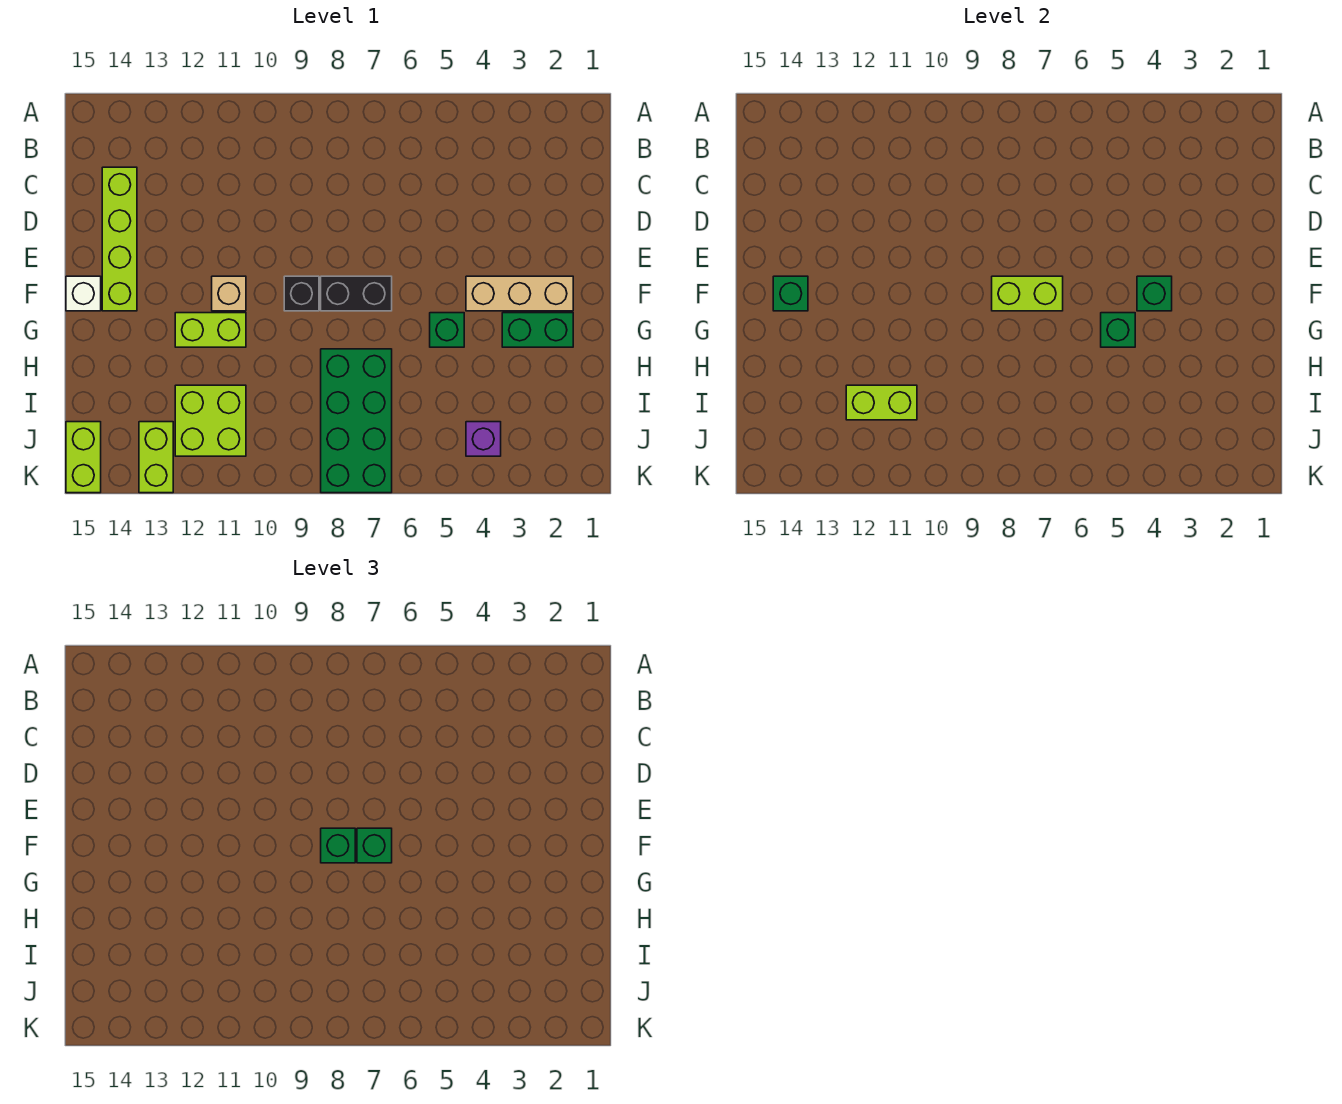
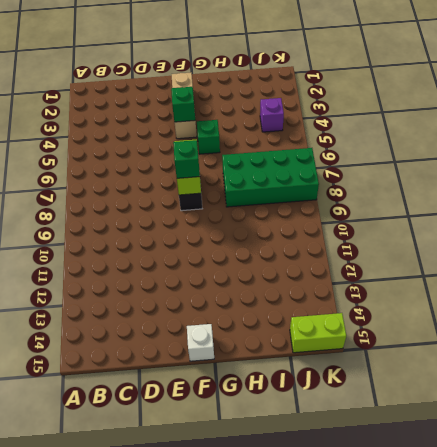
none -> lime 1x4 brick [102,167,137,311]
none -> black 1x1 brick [284,276,319,311]
none -> tan 1x1 brick [212,276,246,311]

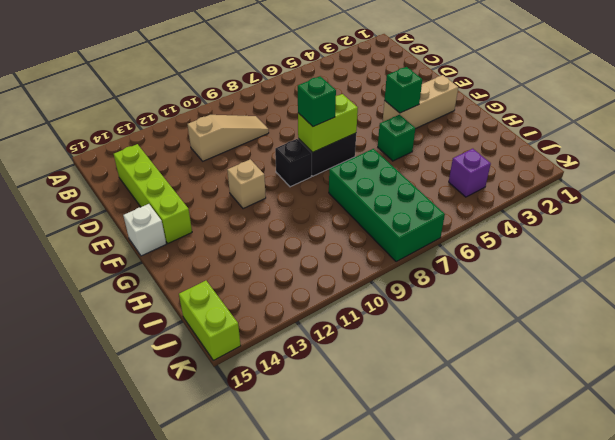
tan 1x3 slope [187,115,269,161] -> none
none -> green 1x2 brick [502,313,573,347]
none -> lime 1x2 brick [175,313,246,347]
none -> lime 2x2 brick [175,385,246,456]

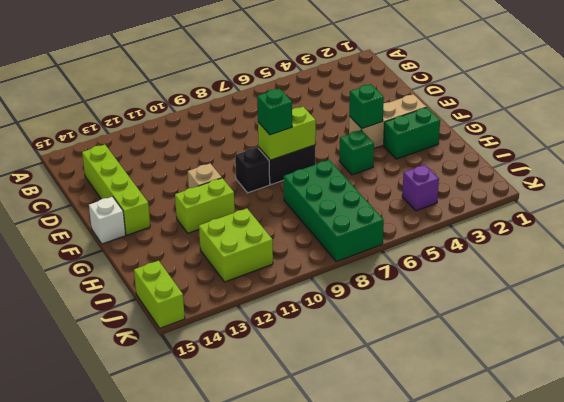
none -> lime 1x2 brick [139,422,173,493]
none -> green 1x1 brick [773,276,808,311]
none -> green 1x1 brick [1101,313,1135,347]

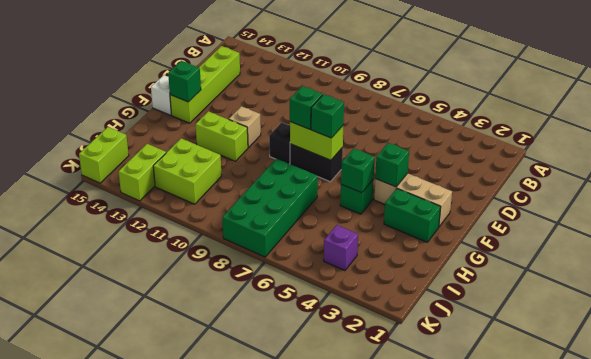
none -> lime 1x2 brick [846,385,917,420]

